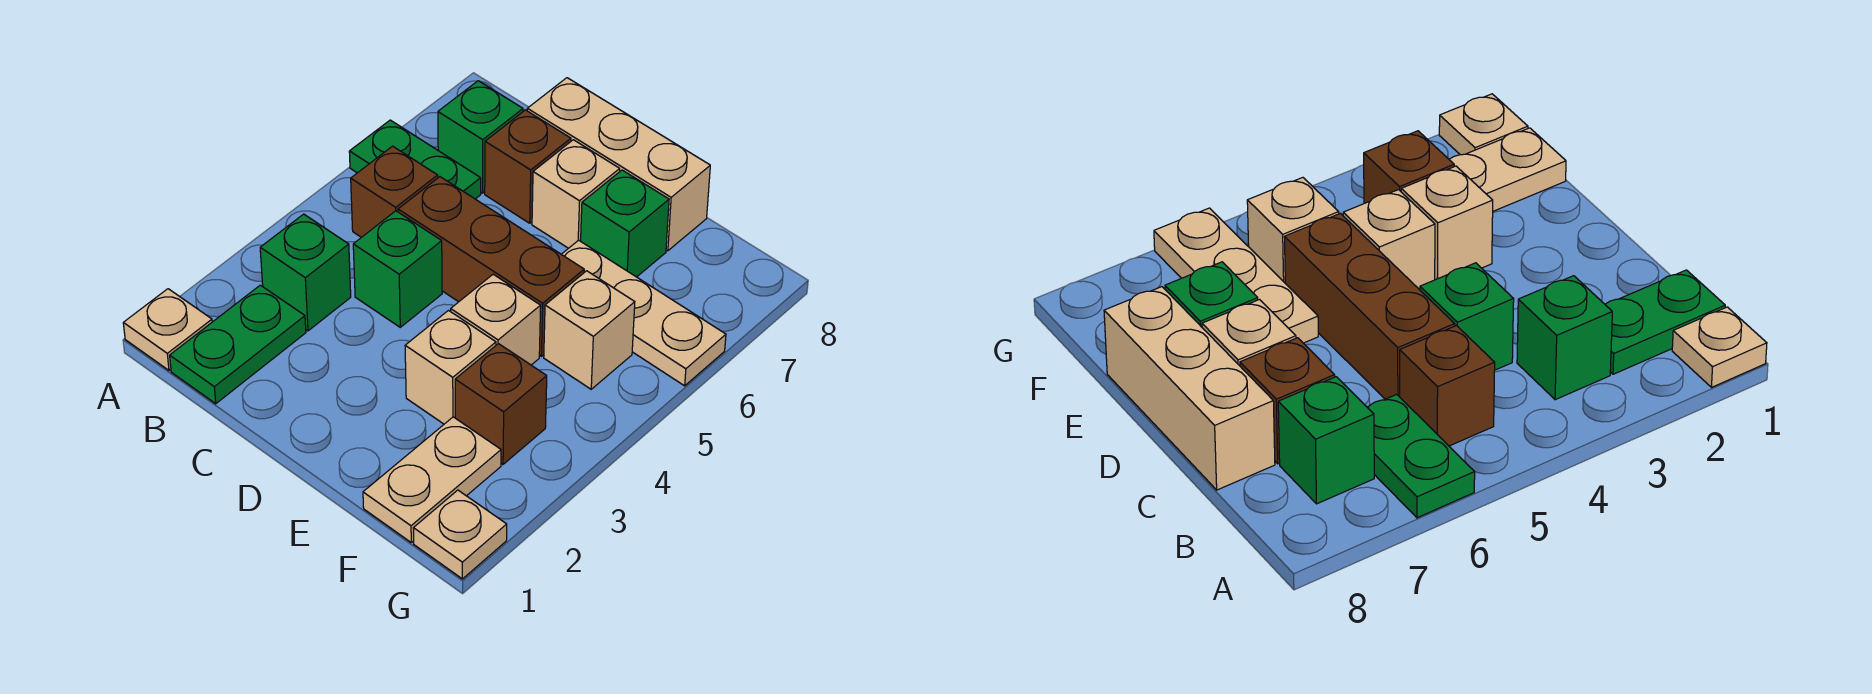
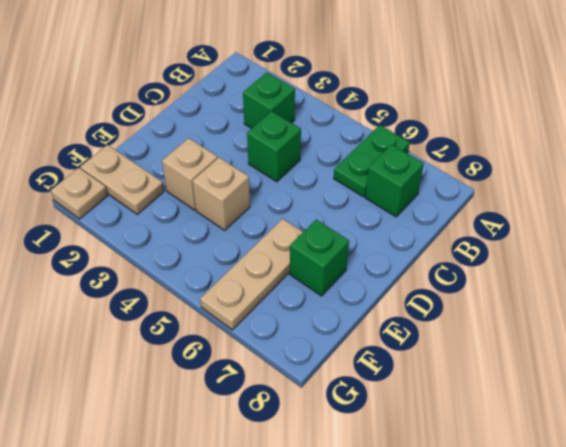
none -> tan 1x1 plate [123,289,212,370]
none -> green 1x2 plate [170,285,306,404]
none -> brown 1x1 brick [351,146,438,237]

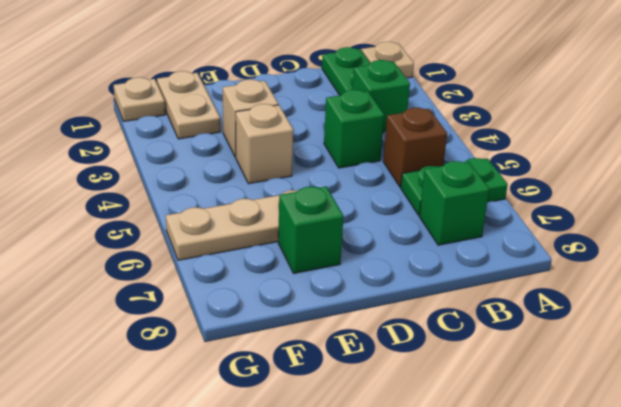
none -> brown 1x3 brick [398,177,584,356]
none -> brown 1x1 brick [485,110,571,223]
none -> tan 1x3 brick [527,78,710,251]

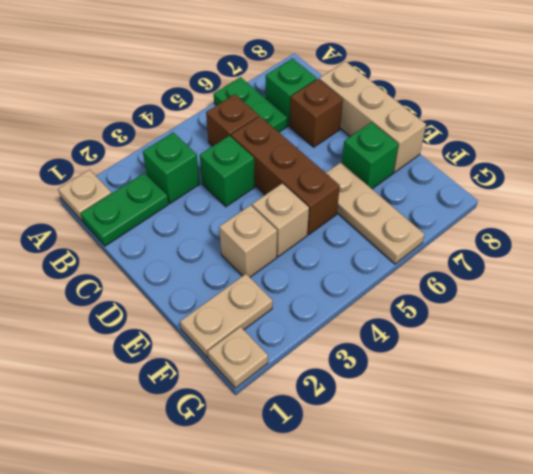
none -> tan 1x1 brick [532,140,620,248]
none -> brown 1x1 brick [455,344,547,464]
none -> tan 1x1 brick [544,271,635,389]

